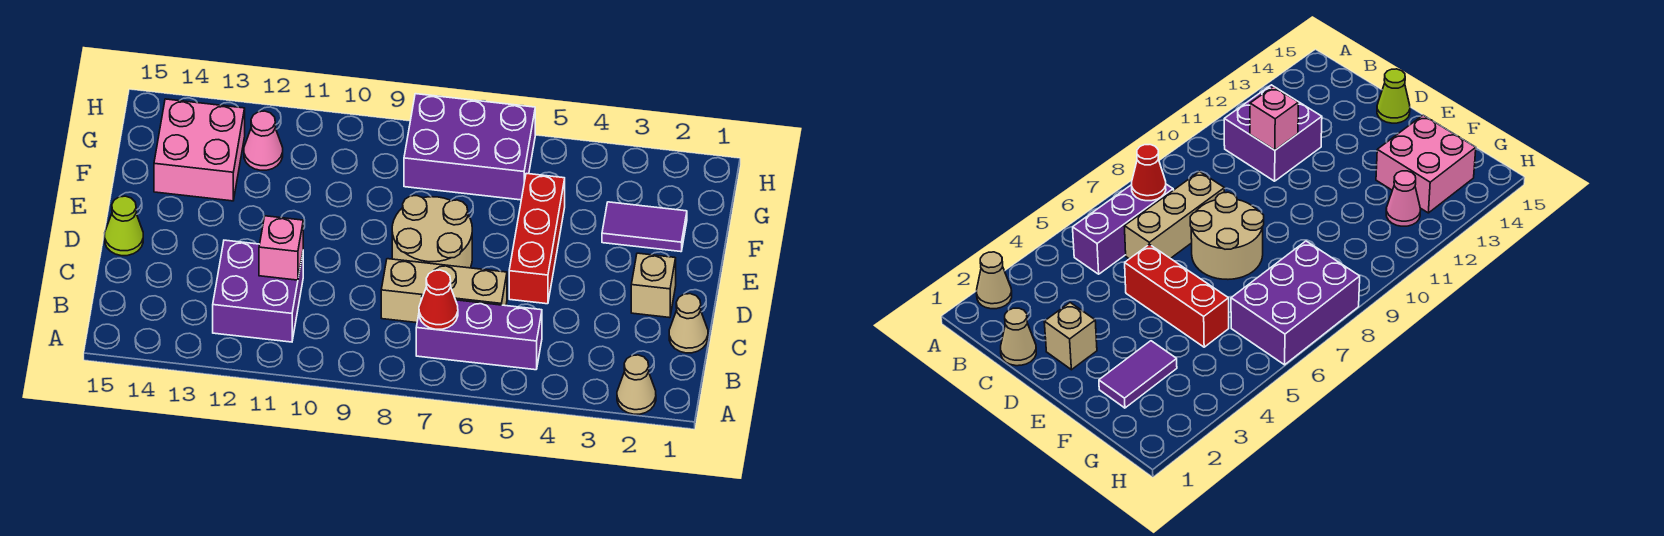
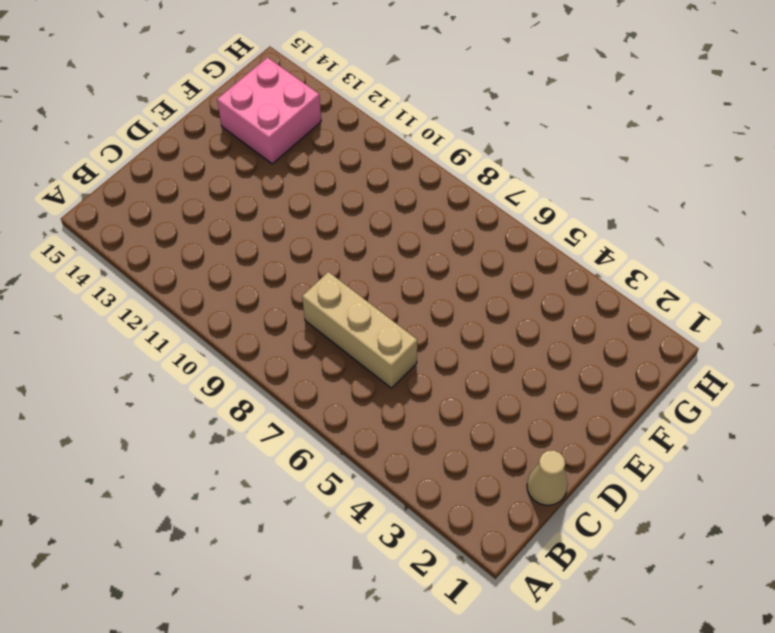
none -> tan 1x1 cone [617,355,656,414]
none -> purple 1x3 brick [416,296,542,370]
none -> purple 2x2 brick [213,240,303,342]

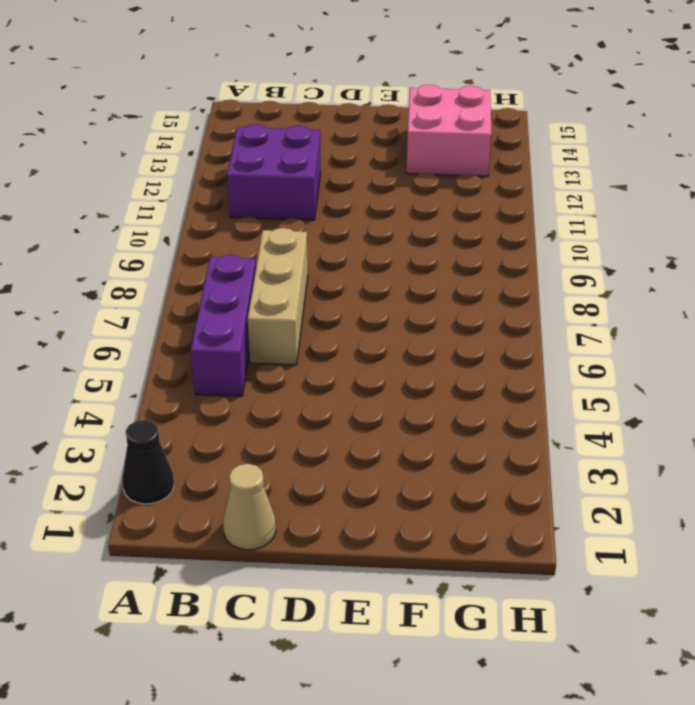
black 1x1 cone [122,420,174,504] -> tan 1x1 cone [617,355,656,414]
none -> tan 1x1 brick [631,253,676,318]
none -> red 1x3 brick [509,173,565,304]
none -> tan 2x2 round brick [392,196,472,268]

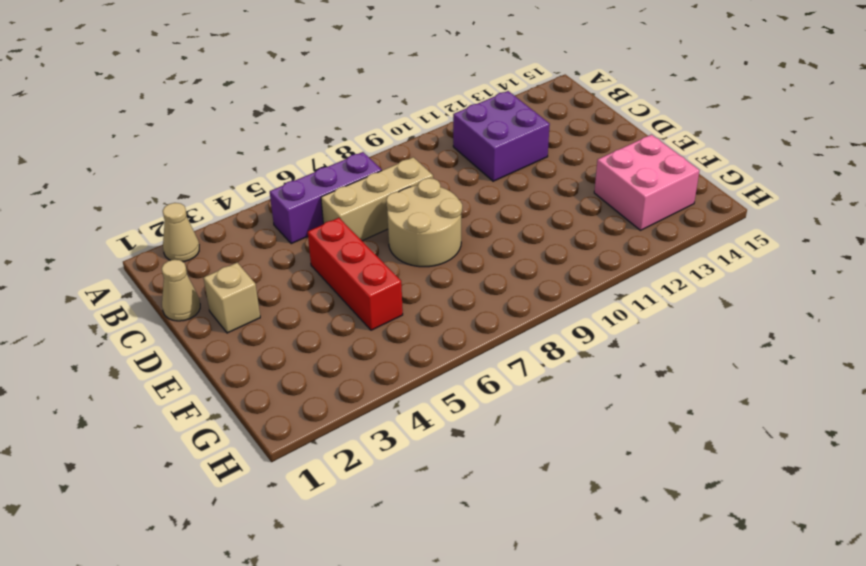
none -> lime 1x1 cone [105,196,143,256]
none -> purple 1x2 tile [602,202,687,252]
none -> purple 2x3 brick [404,94,535,200]

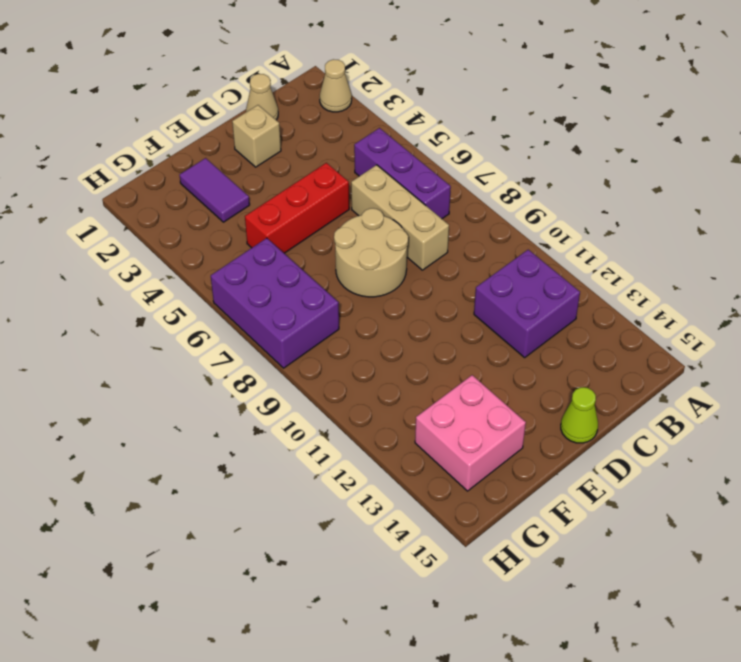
none -> pink 1x1 cone [244,111,283,170]
none -> red 1x1 cone [419,270,458,329]
none -> pink 1x1 brick [259,216,303,280]

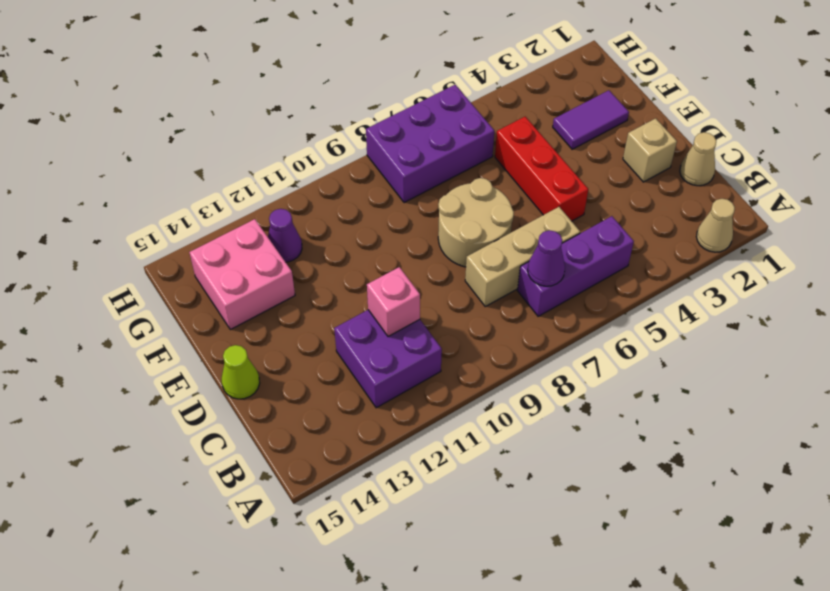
purple 1x1 cone [528,230,565,286] -> red 1x1 cone [419,270,458,329]
purple 1x1 cone [268,209,302,262] -> pink 1x1 cone [244,111,283,170]

